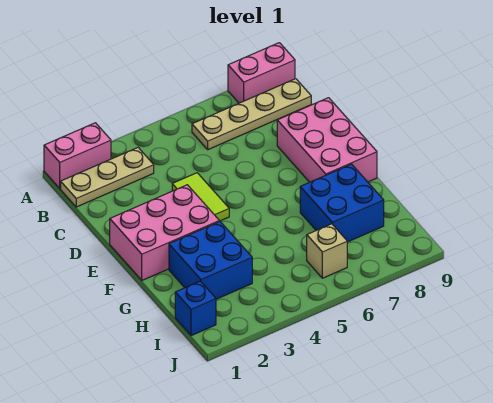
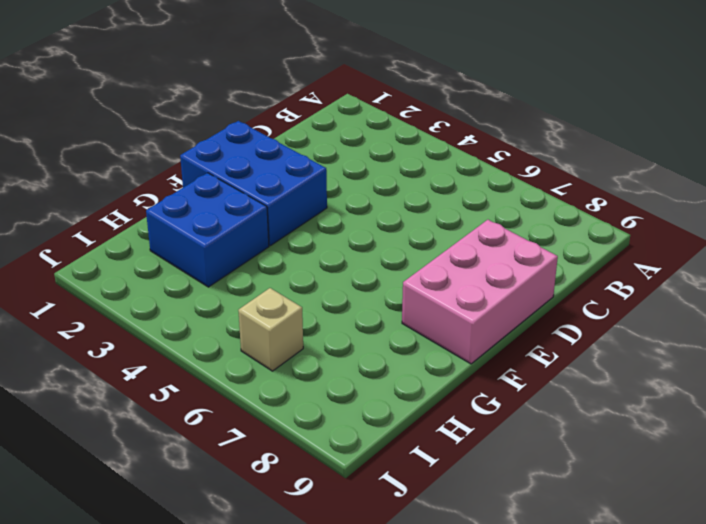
blue 2x3 brick [180,121,327,246] -> pink 2x3 brick [110,185,219,280]
none -> pink 1x2 brick [44,123,111,189]
none -> pink 1x2 brick [228,43,295,103]

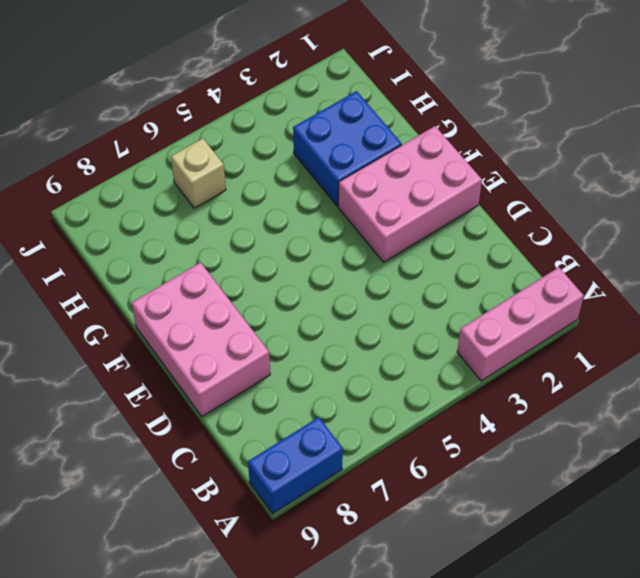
pink 1x3 brick [457,267,584,381] -> pink 1x2 brick [44,123,111,189]
blue 1x2 brick [248,417,343,514] -> pink 1x2 brick [228,43,295,103]
none -> tan 1x3 plate [61,148,154,207]
none -> tan 1x4 plate [192,79,311,150]

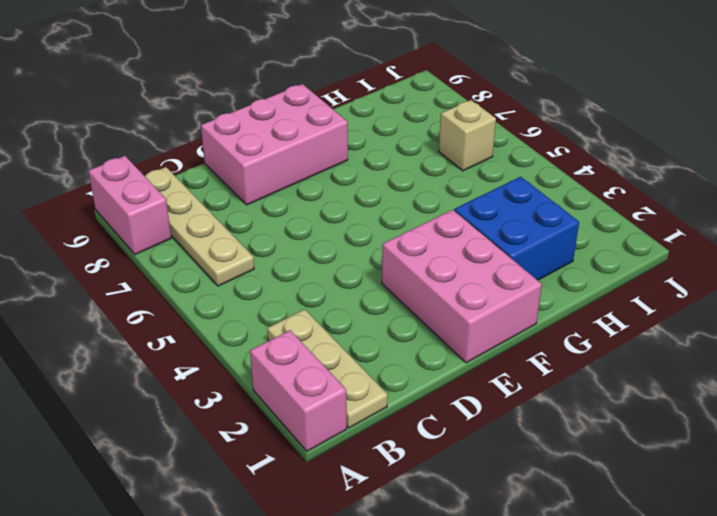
none -> lime 1x2 tile [172,173,229,221]
none -> blue 2x2 brick [300,164,384,242]

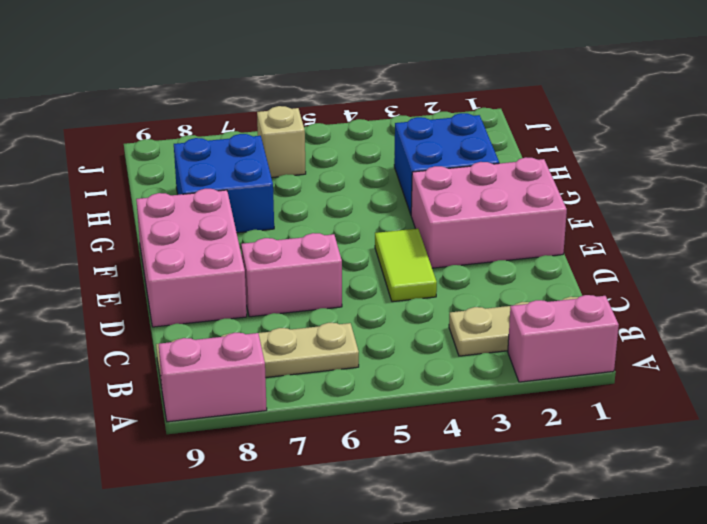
pink 1x2 brick [241,233,342,317] -> none
none -> blue 1x1 brick [175,281,216,336]

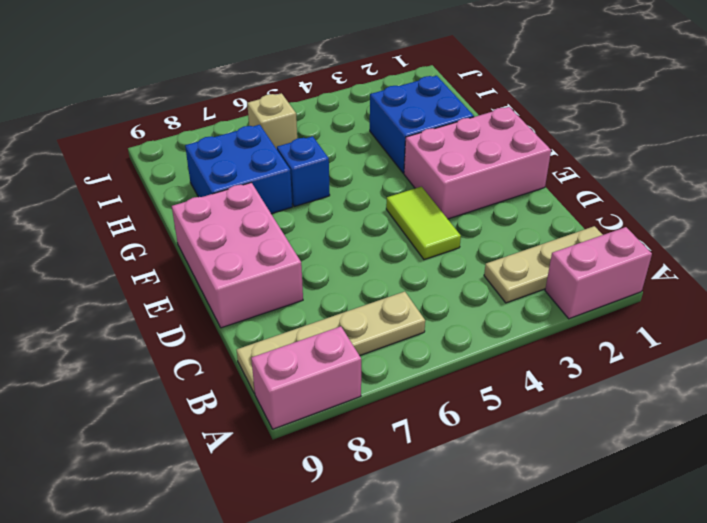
blue 1x1 brick [277,136,330,207] -> blue 1x1 brick moved to [175,281,216,336]

